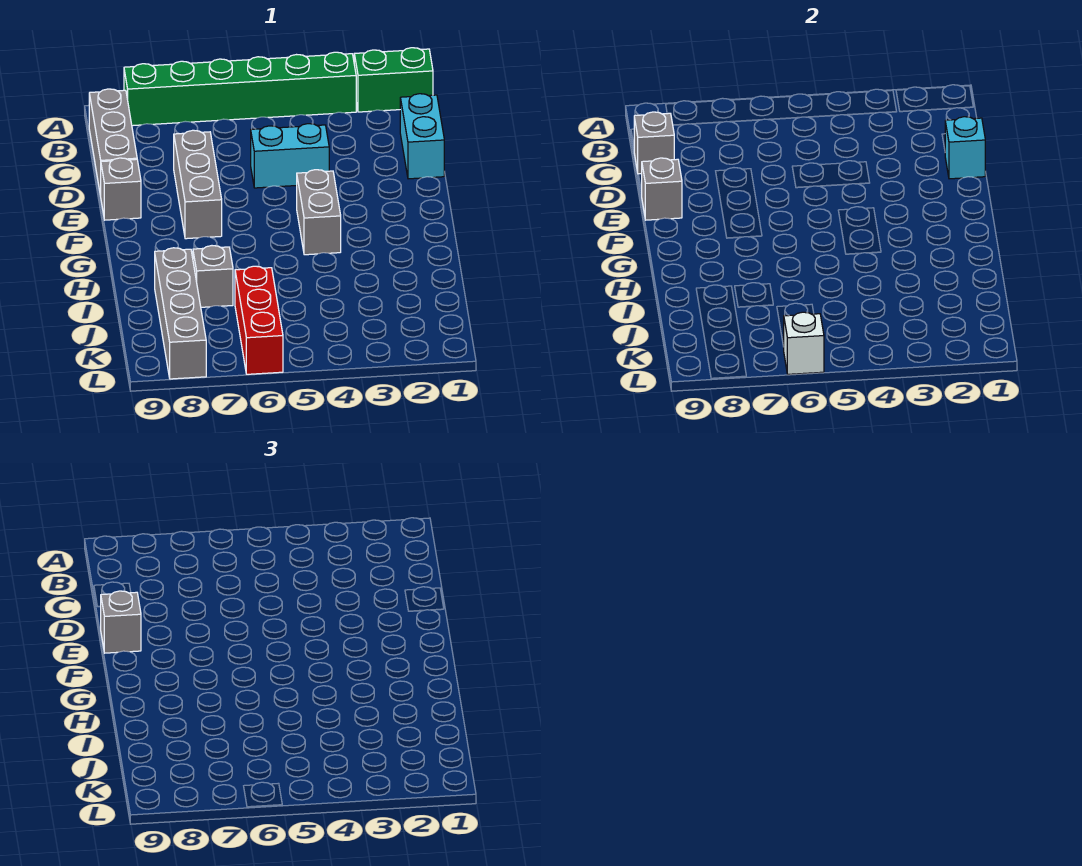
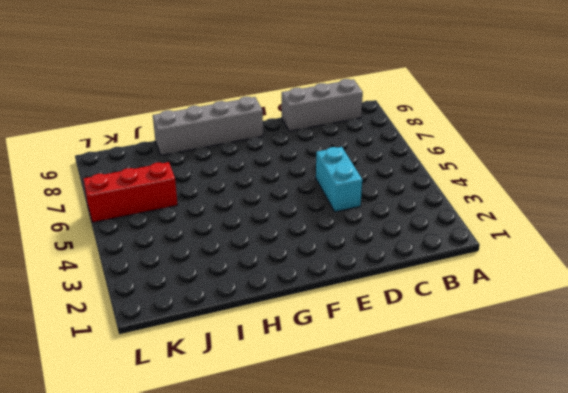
grey 1x4 brick [153,97,263,155] -> grey 1x4 brick moved to [155,248,206,379]
none -> green 1x2 brick [354,48,433,112]
none -> green 1x6 brick [124,52,356,126]
none -> cyan 1x2 brick [400,94,444,179]

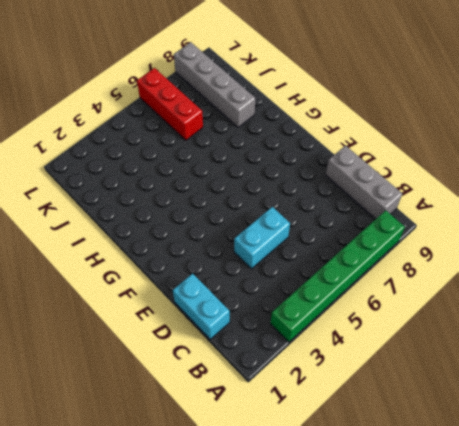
none -> green 1x2 brick [354,48,433,112]
none -> grey 1x3 brick [174,130,222,239]
none -> grey 1x1 brick [101,158,141,220]

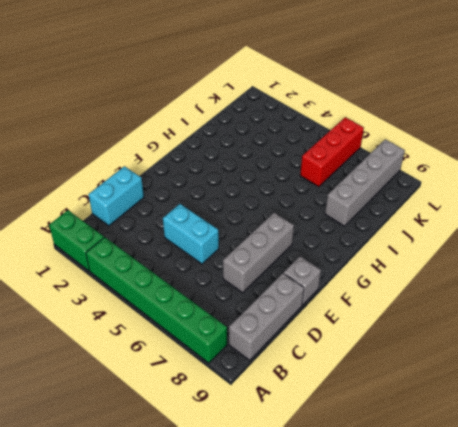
none -> grey 1x2 brick [297,170,341,255]
none -> grey 1x1 brick [193,246,233,307]
none -> grey 1x1 brick [634,112,674,174]

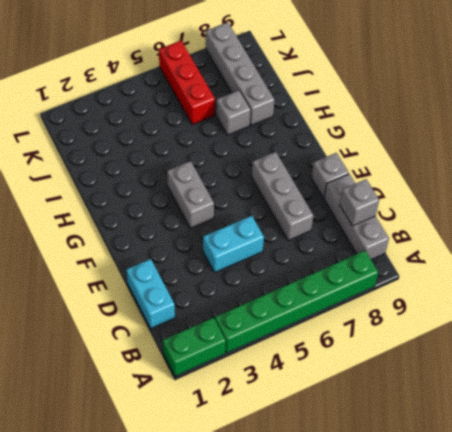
none -> cyan 1x1 brick [945,117,985,179]
none -> grey 1x1 brick [642,158,682,220]
none -> white 1x1 brick [783,312,824,374]

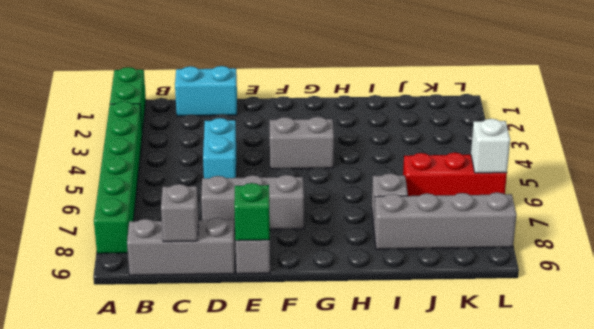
green 1x1 brick [234,183,270,241] -> grey 1x1 brick [642,158,682,220]
none -> cyan 1x1 brick [945,117,985,179]
none -> grey 1x1 brick [100,591,141,653]

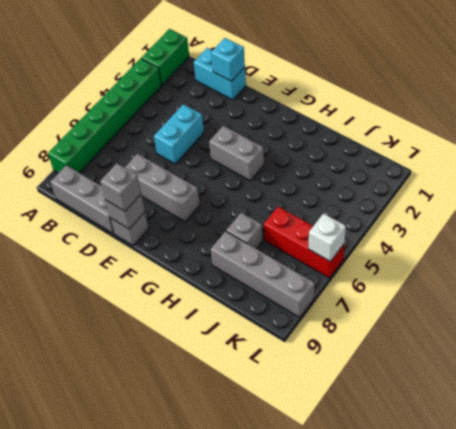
none -> grey 1x1 brick [634,112,674,174]

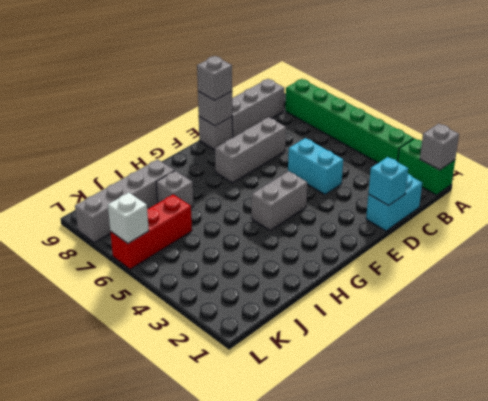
grey 1x1 brick [420,123,459,170] -> grey 1x1 brick moved to [634,112,674,174]

